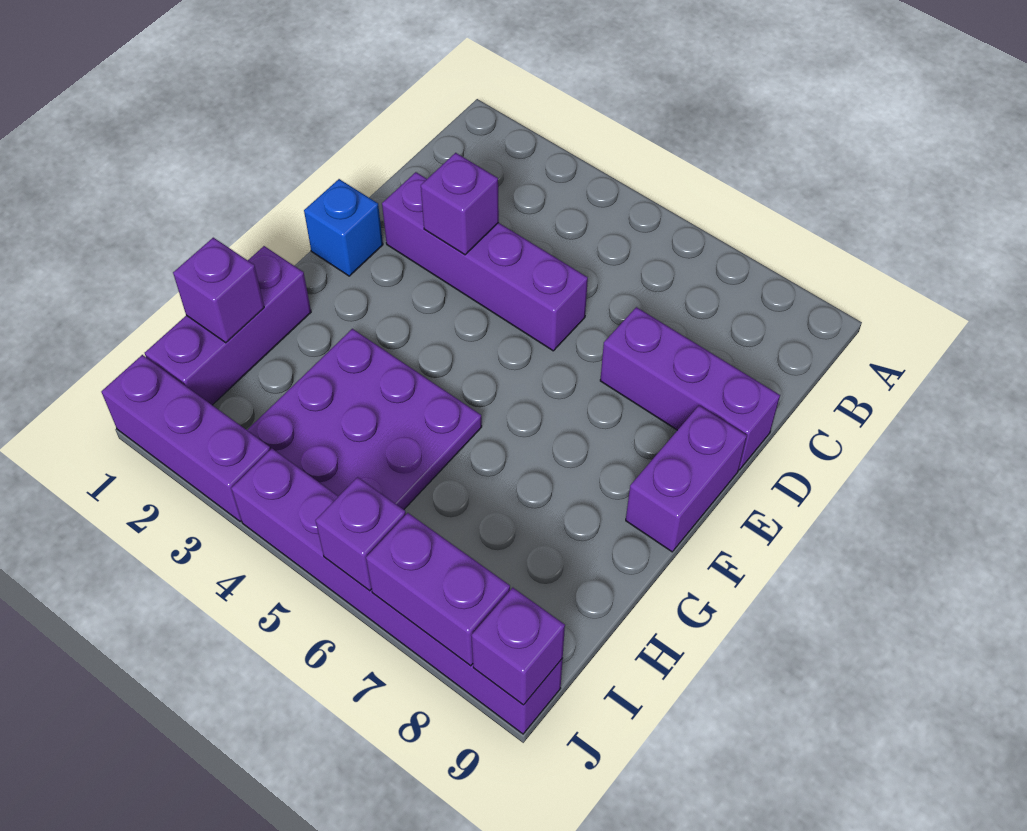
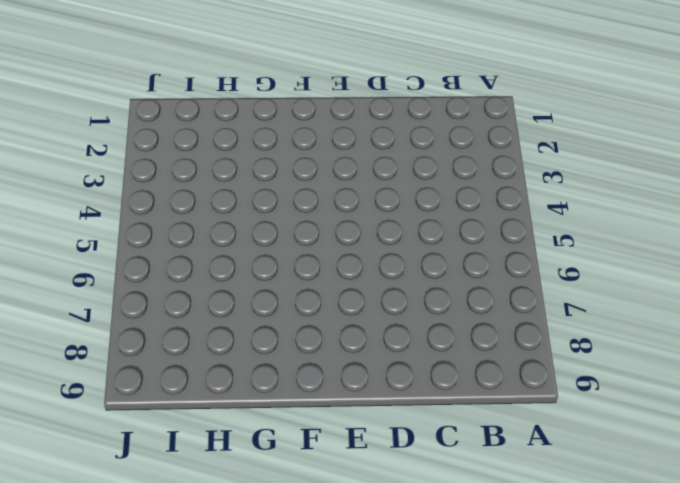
none -> purple 1x4 brick [382,172,588,351]
none -> purple 1x3 brick [600,307,780,470]
none -> blue 1x1 brick [304,179,383,276]

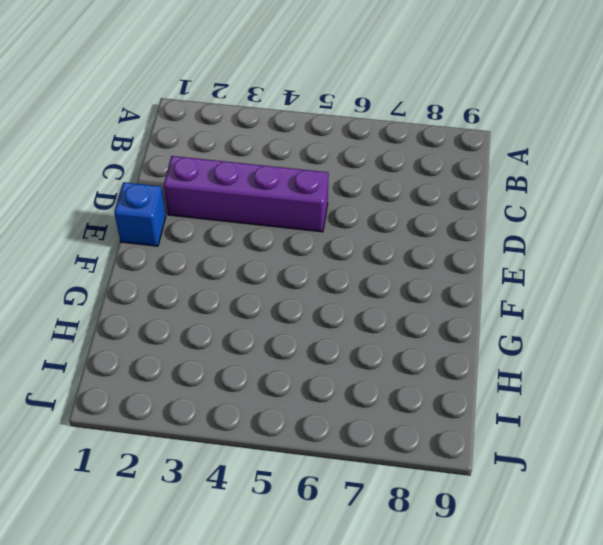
none -> purple 1x3 brick [600,307,780,470]
none -> purple 1x2 brick [626,405,747,552]
none -> purple 1x3 brick [145,246,311,405]

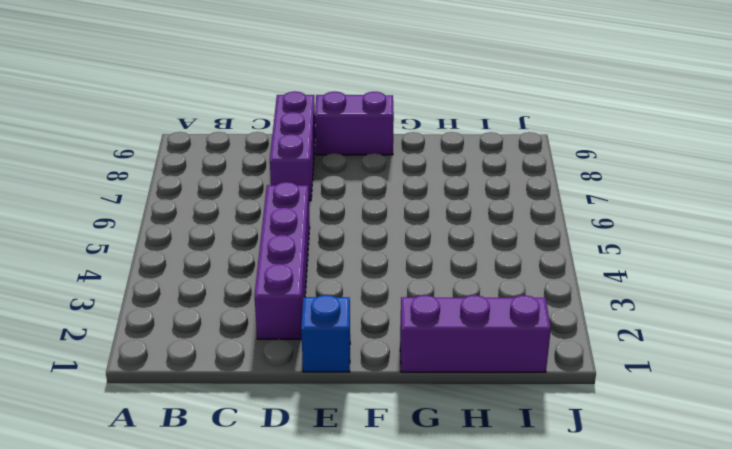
none -> purple 3x3 plate [247,329,482,510]
none -> purple 1x3 brick [101,355,270,522]
none -> purple 1x6 brick [231,449,563,734]

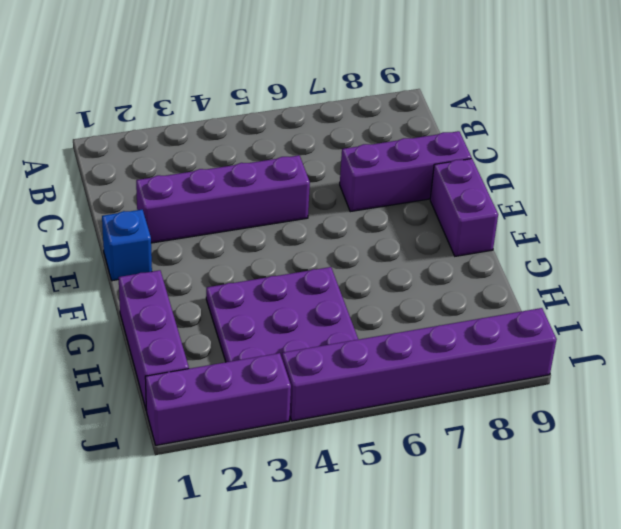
none -> purple 1x1 brick [421,153,499,255]
none -> purple 1x1 brick [173,238,264,343]
none -> purple 1x1 brick [316,477,406,591]

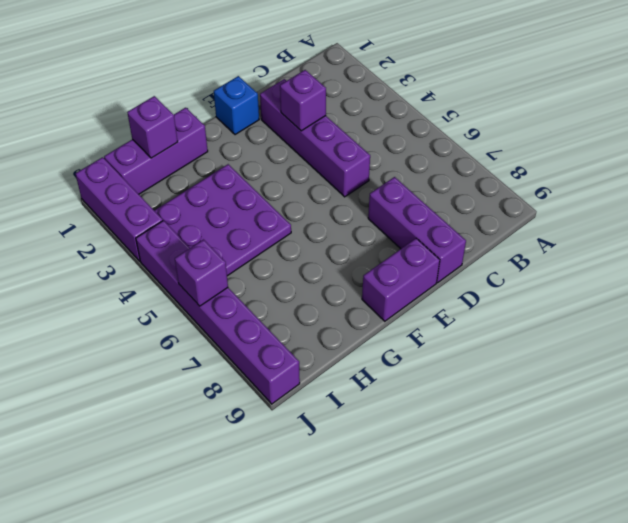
none -> purple 1x2 brick [366,513,510,666]
none -> purple 1x1 brick [471,588,565,705]

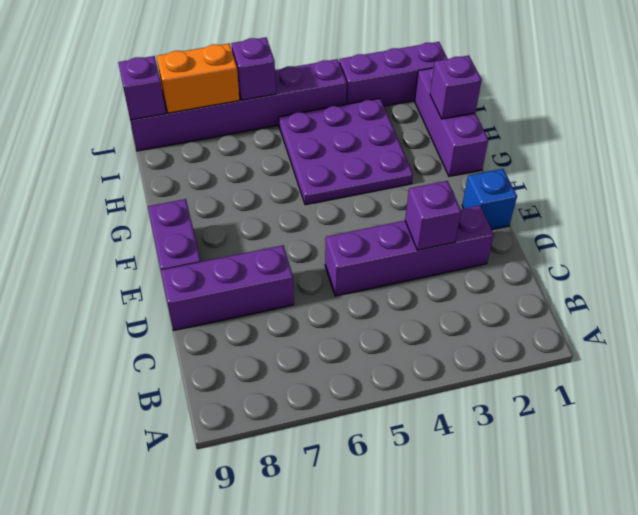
orange 1x2 brick [157,44,240,113] -> purple 1x2 brick [366,513,510,666]

